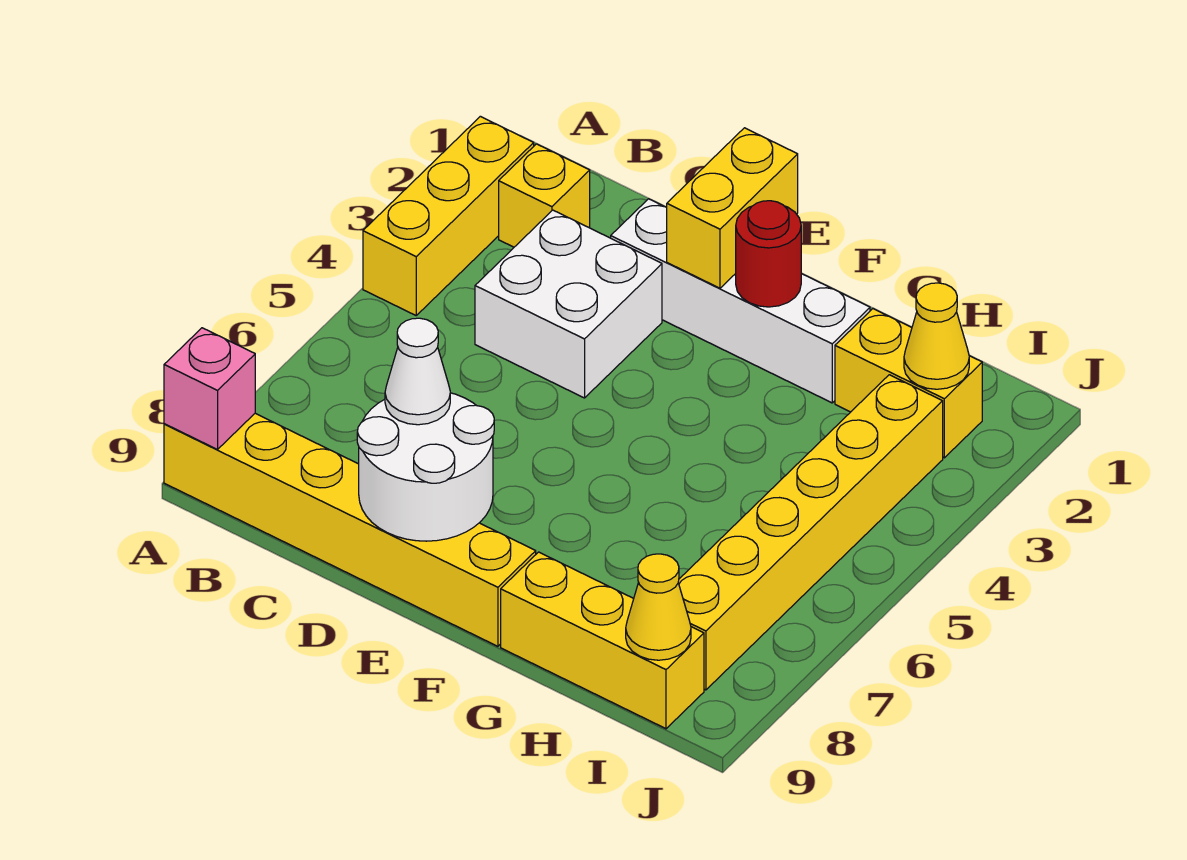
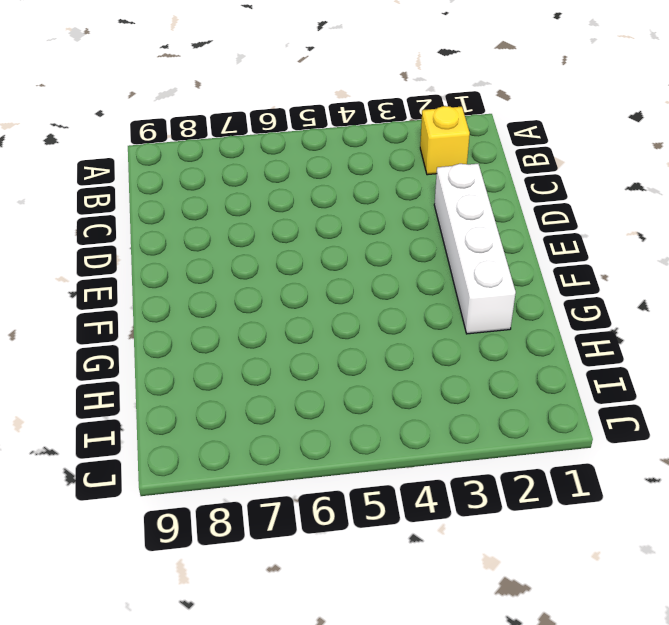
none -> yellow 1x3 brick [363,116,534,315]
none -> yellow 1x6 brick [164,413,536,646]
none -> white 2x2 brick [475,210,662,398]

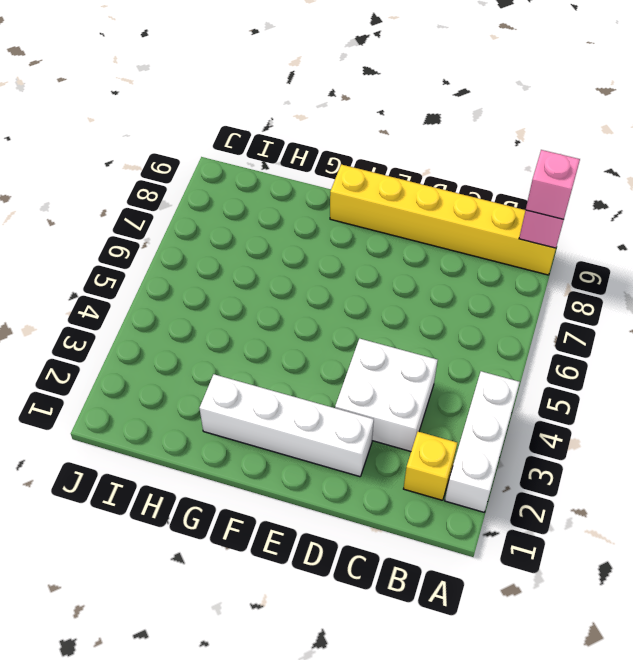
white 1x3 brick [445,371,520,512] -> yellow 1x3 brick [363,116,534,315]
pink 1x1 brick [526,150,580,220] -> none
none -> yellow 1x3 brick [501,552,704,729]
none -> yellow 1x2 brick [835,309,982,458]
none -> yellow 1x6 brick [678,375,943,690]

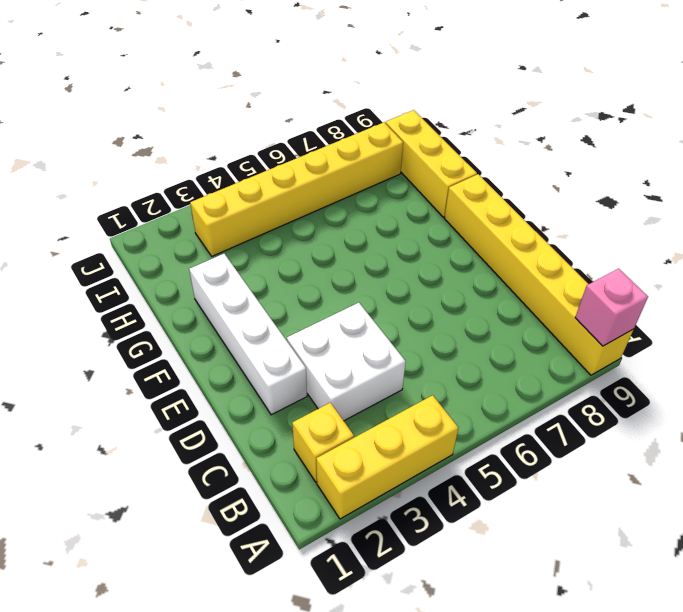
none -> yellow 1x2 brick [835,309,982,458]
none -> white 2x2 round brick [357,393,494,541]
none -> yellow 1x2 brick [667,128,798,288]

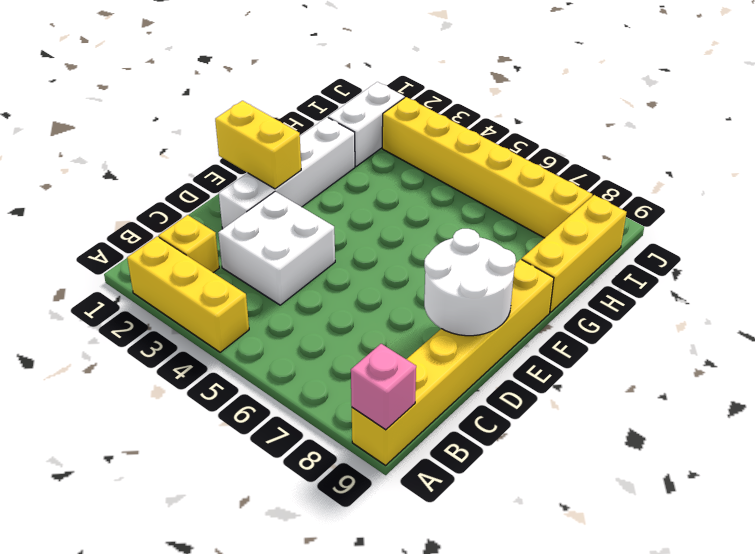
white 1x2 brick [328,82,405,166] -> yellow 1x2 brick [835,309,982,458]
none -> red 1x1 round brick [736,201,801,307]
none -> yellow 1x1 cone [904,283,969,389]
none -> yellow 1x1 cone [626,554,691,660]

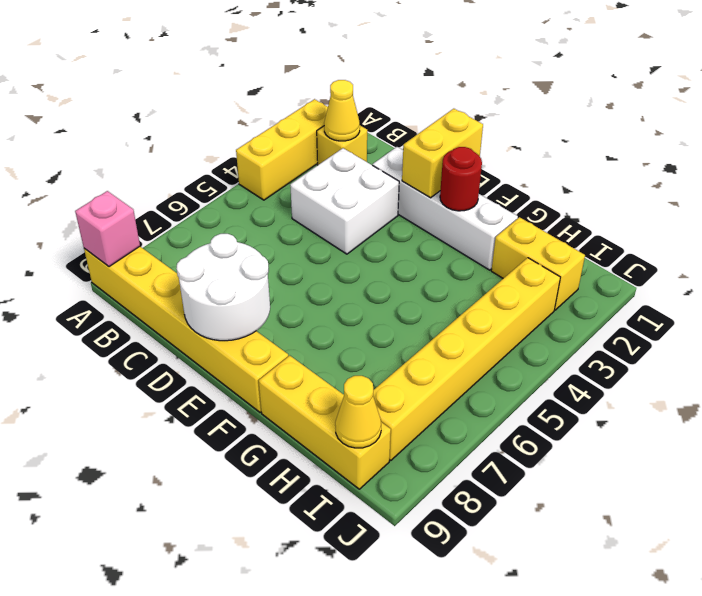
yellow 1x1 cone [324,80,360,141] -> yellow 1x1 cone moved to [904,283,969,389]
none -> white 1x1 cone [385,318,450,425]

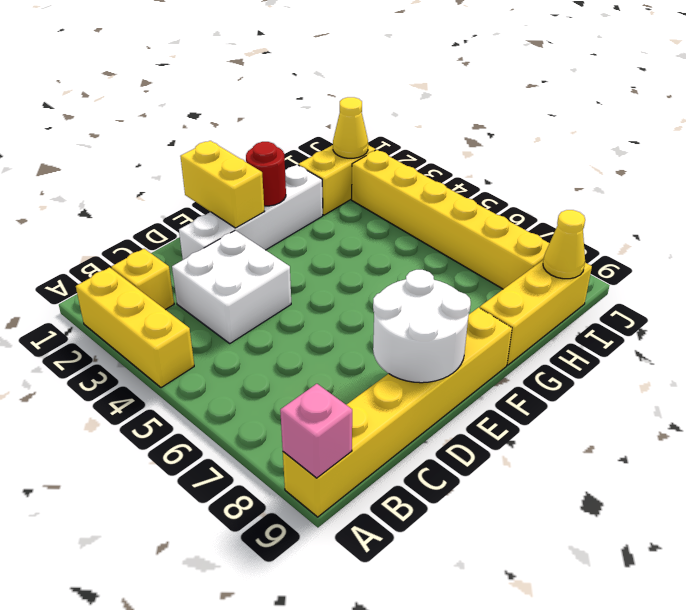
none -> white 1x1 cone [385,318,450,425]

